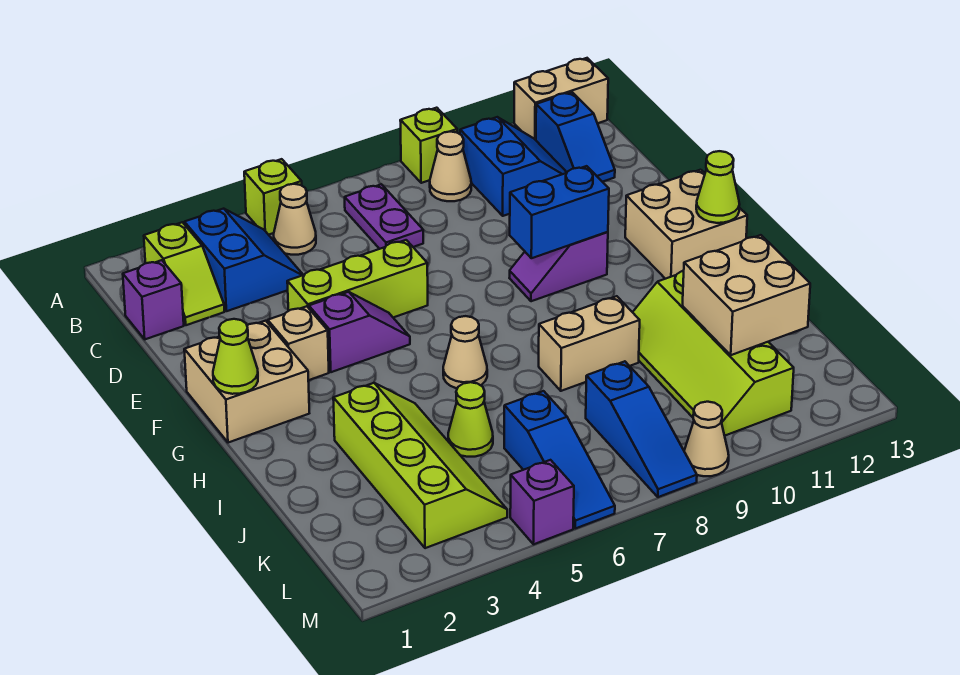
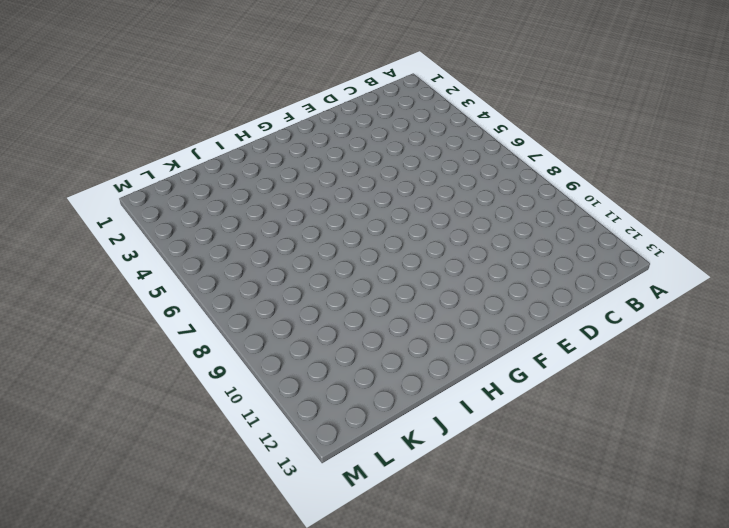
none -> lime 1x1 brick [244,159,302,235]
none -> lime 1x1 brick [400,108,457,183]
none -> tan 1x2 brick [514,58,608,140]
none -> lime 1x2 slope [144,222,224,325]

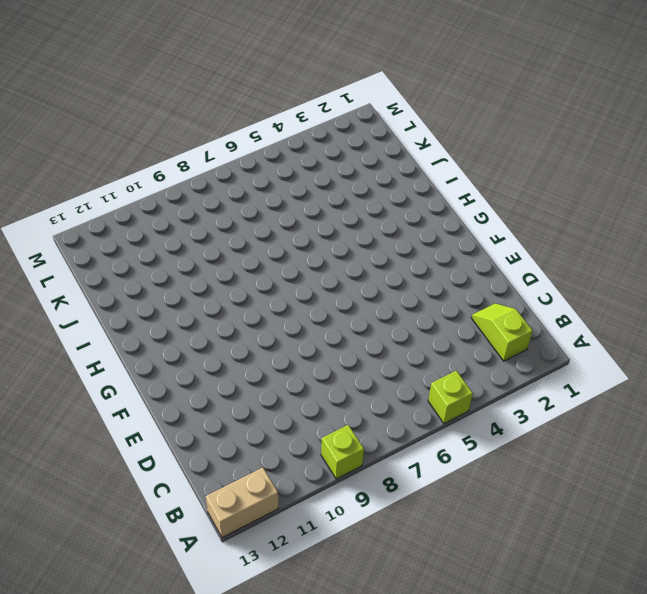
none -> blue 2x2 slope [184,209,303,311]
none -> tan 1x1 cone [274,184,316,255]
none -> purple 1x2 plate [345,184,423,249]
none -> tan 1x1 cone [430,132,471,201]

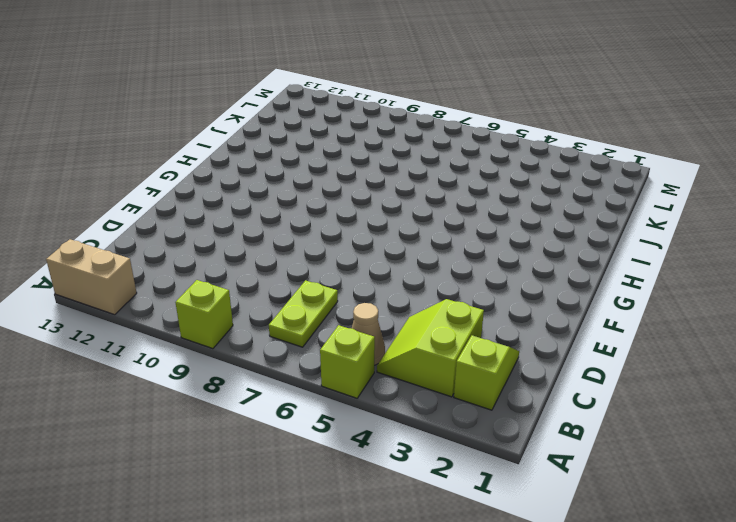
lime 2x2 slope [377,299,484,397] -> blue 2x2 slope [184,209,303,311]
lime 1x2 plate [269,280,338,347] -> purple 1x2 plate [345,184,423,249]
none -> tan 1x1 cone [430,132,471,201]
none -> blue 2x2 slope [460,117,567,216]
none -> blue 1x2 slope [536,92,615,182]
none -> purple 1x1 brick [123,260,184,339]

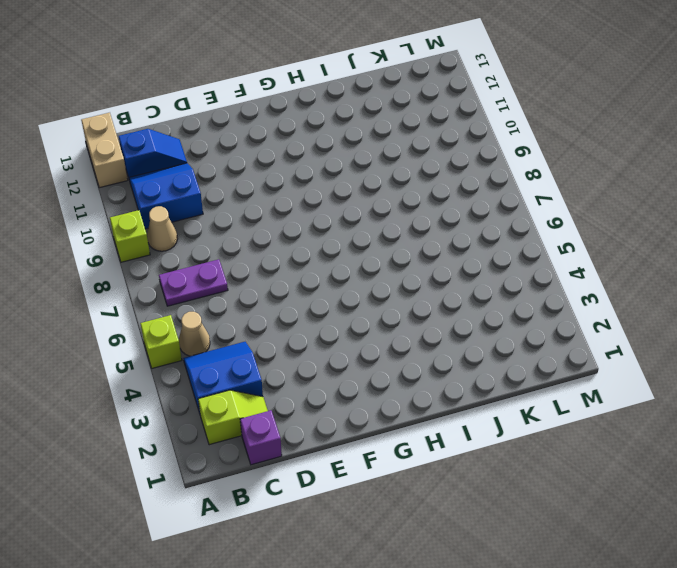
none -> lime 1x3 brick [287,240,428,318]
none -> tan 2x2 brick [184,321,309,443]
none -> tan 1x1 brick [267,306,329,380]
none -> purple 1x2 slope [309,292,410,372]

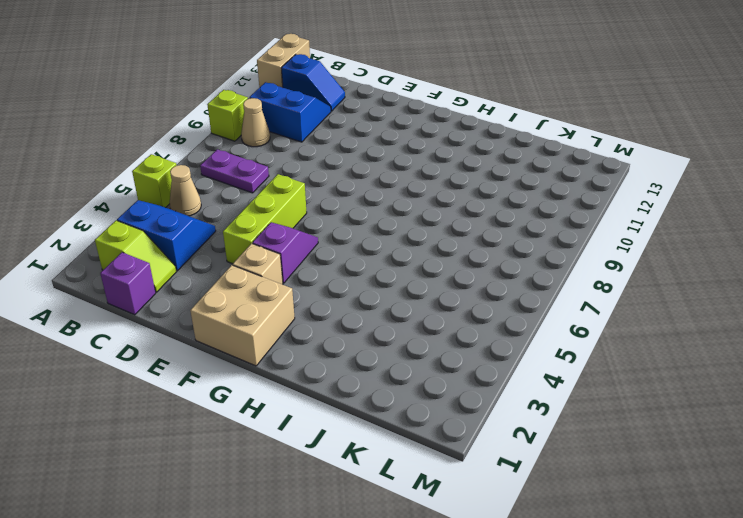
none -> purple 1x2 slope [510,232,608,301]
none -> tan 2x2 brick [625,170,747,279]
none -> tan 1x1 cone [443,316,487,388]
none -> lime 2x4 slope [333,383,507,548]

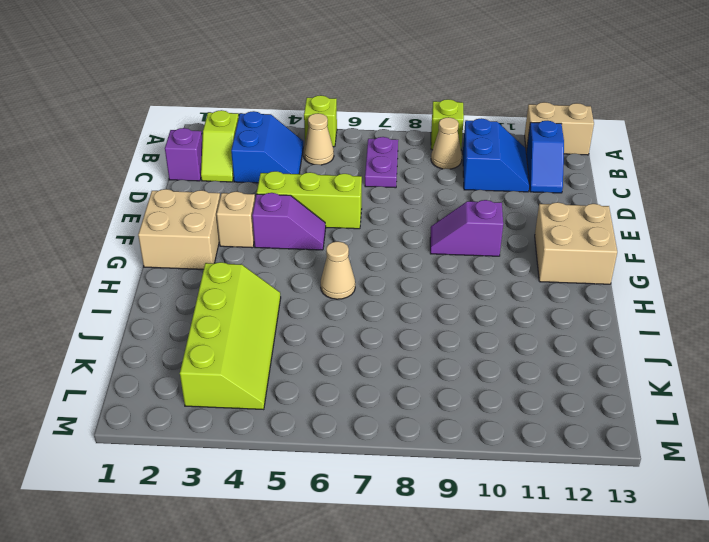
none -> tan 1x2 brick [539,296,640,391]
none -> lime 2x4 slope [633,271,794,436]
none -> lime 1x1 cone [448,382,493,457]
none -> blue 1x3 slope [504,391,615,528]

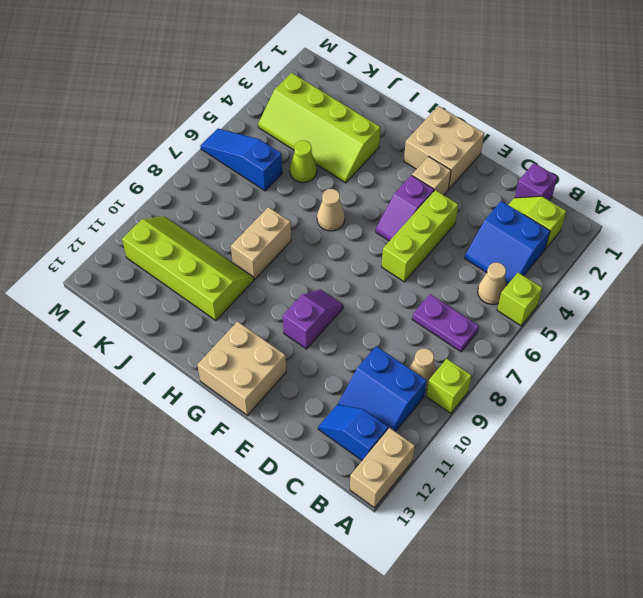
none -> blue 1x3 slope [586,361,697,497]
none -> purple 1x1 brick [510,460,574,544]
none -> tan 1x1 cone [684,402,729,476]
none -> blue 1x2 brick [510,166,609,258]

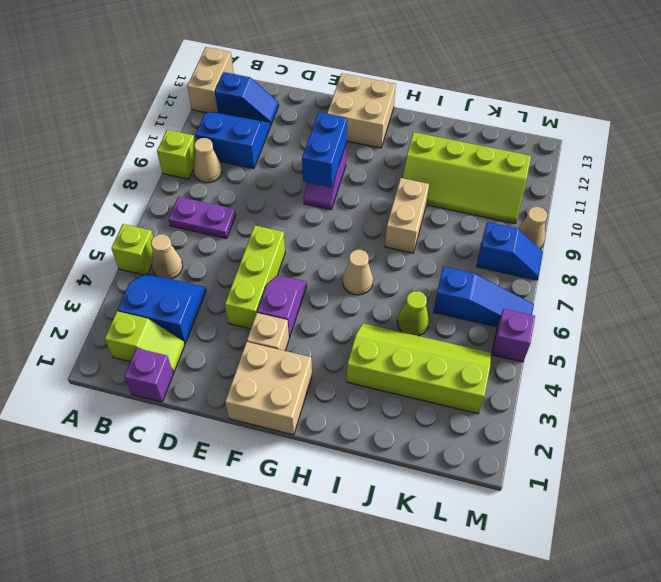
blue 1x2 slope [477,222,543,280] -> blue 1x3 slope [586,361,697,497]
none -> lime 1x1 cone [213,319,258,394]
none -> lime 1x1 cone [696,151,740,223]
none -> tan 2x2 brick [682,235,810,355]

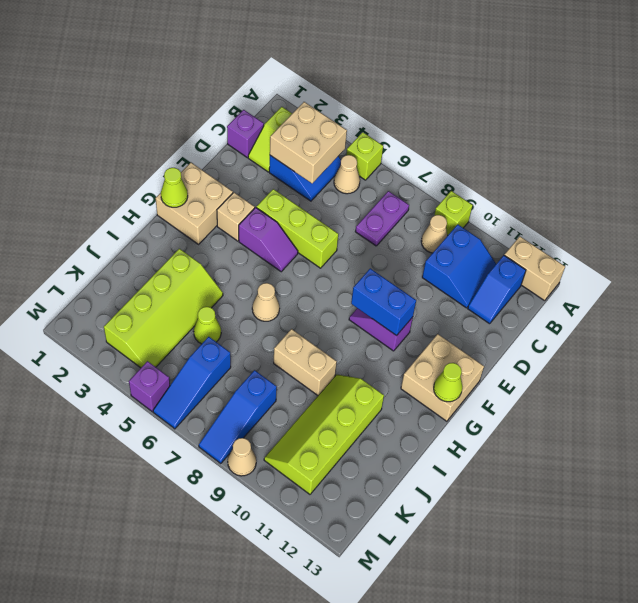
tan 2x2 brick [270,102,347,183] -> tan 2x2 brick moved to [682,235,810,355]

